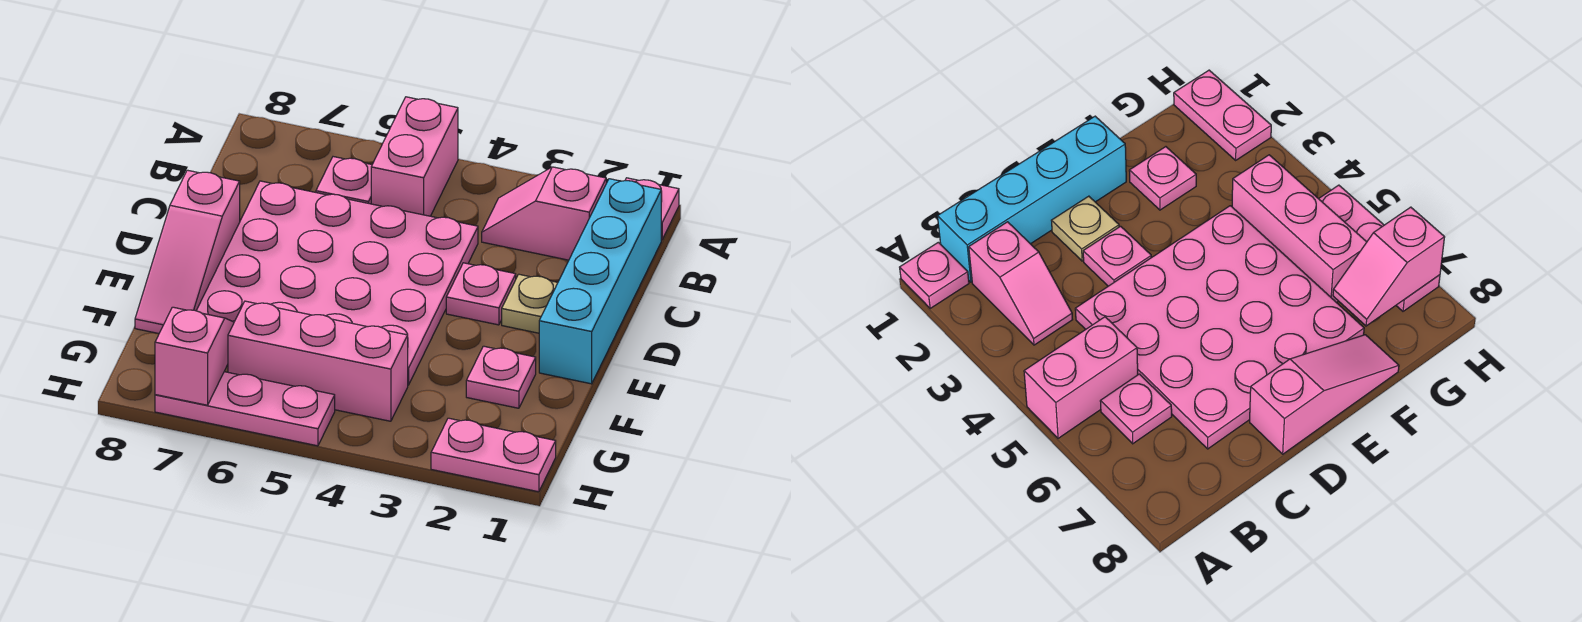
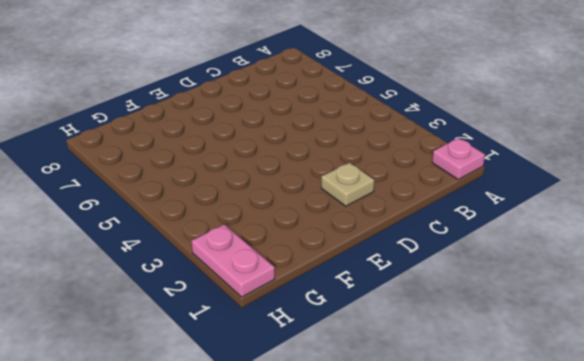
none -> pink 1x2 brick [371,97,458,216]
none -> cyan 1x4 brick [539,179,661,384]
none -> pink 1x2 slope [482,167,606,260]

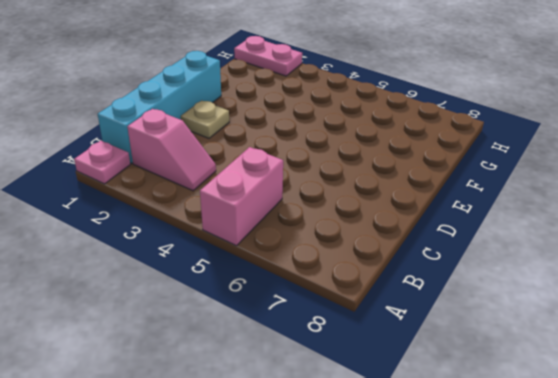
none -> pink 1x1 plate [316,157,372,204]
none -> pink 4x4 plate [196,181,478,385]
none -> pink 1x1 plate [446,263,516,325]

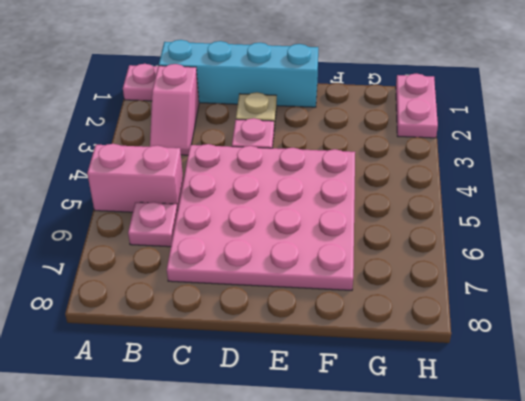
none -> pink 1x3 slope [135,170,240,334]
none -> pink 1x1 plate [466,346,536,408]
none -> pink 1x3 brick [228,301,408,421]

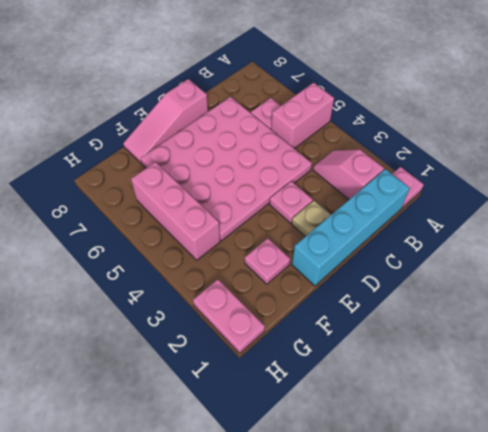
none -> pink 1x3 plate [155,372,335,446]
none -> pink 1x2 slope [155,307,234,405]

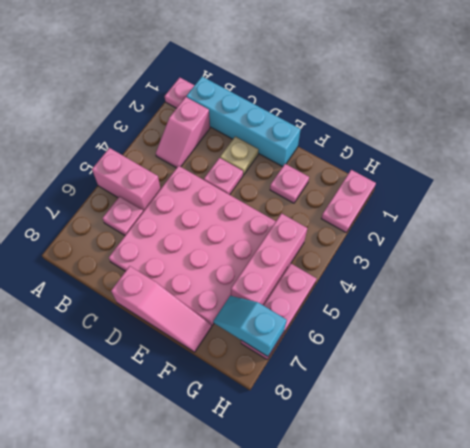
cyan 1x2 slope [213,296,287,357] -> pink 1x2 slope [155,307,234,405]

